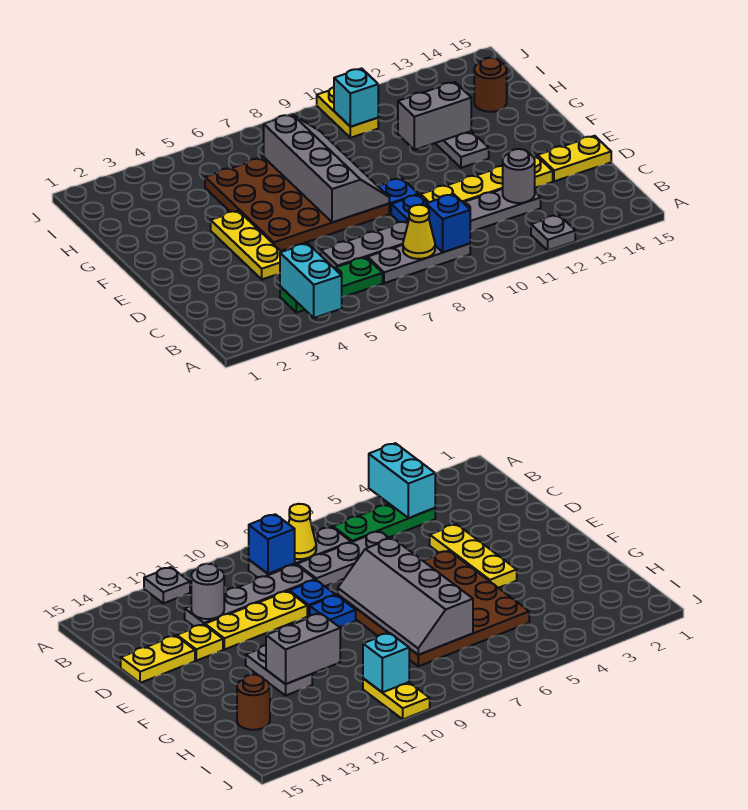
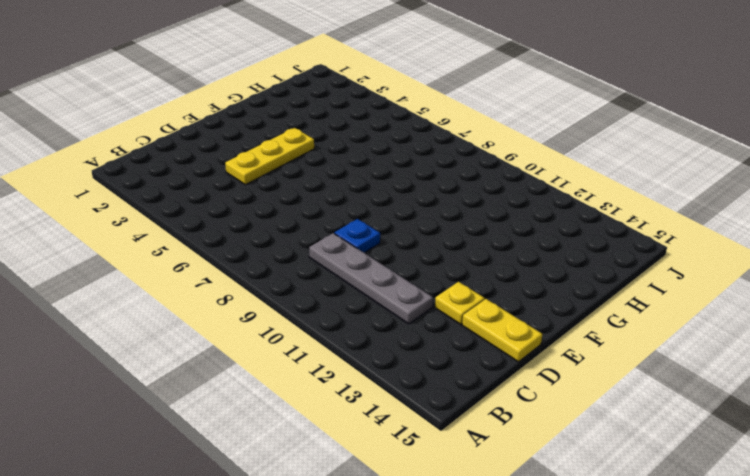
none -> grey 1x1 plate [531,215,575,250]
none -> green 1x3 plate [280,257,383,313]
none -> grey 1x3 plate [368,244,470,283]

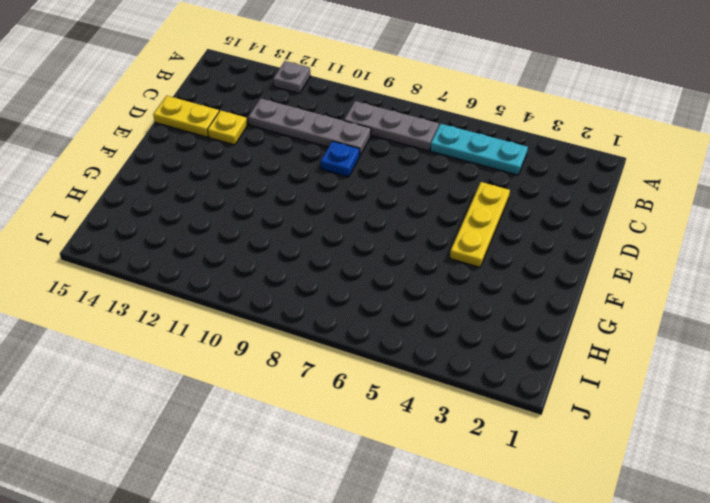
cyan 1x3 plate [430,124,528,175] -> green 1x3 plate [280,257,383,313]
none -> grey 1x3 plate [321,221,408,268]
none -> yellow 1x3 plate [421,166,503,203]
none -> brown 4x4 plate [205,157,389,251]

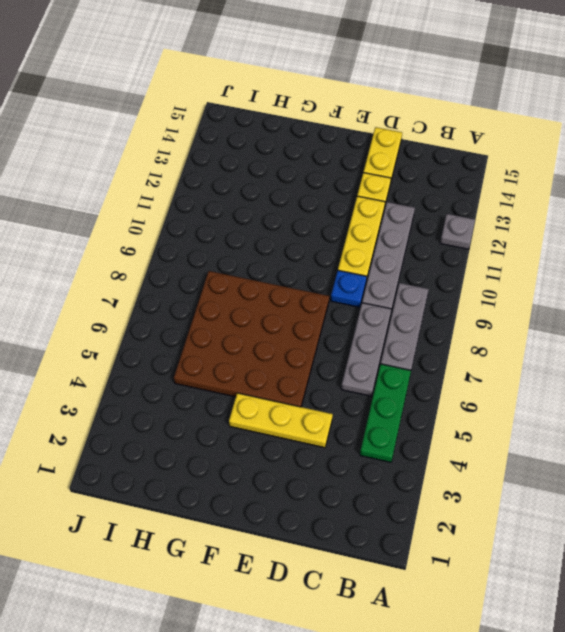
none -> blue 1x1 plate [378,178,418,214]
none -> grey 1x2 plate [435,131,489,168]
none -> brown 1x1 round brick [474,58,507,112]

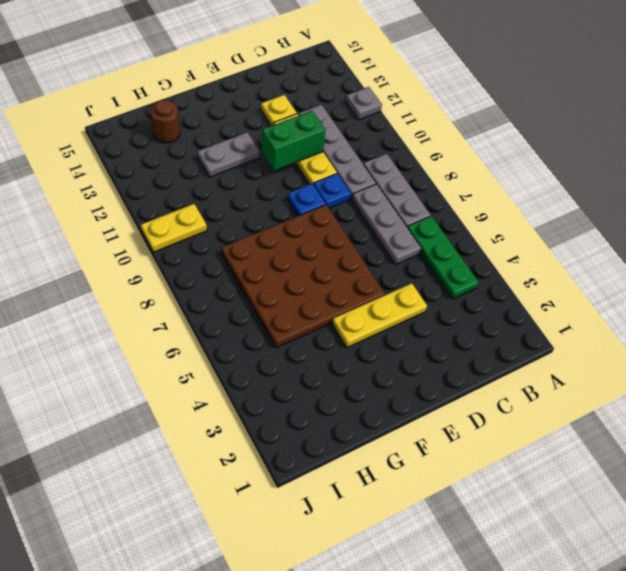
green 1x2 brick [262,111,325,171] -> none
none -> yellow 1x2 plate [538,136,611,181]
none -> cyan 1x2 brick [280,243,342,318]
none -> yellow 1x1 cone [403,205,435,259]

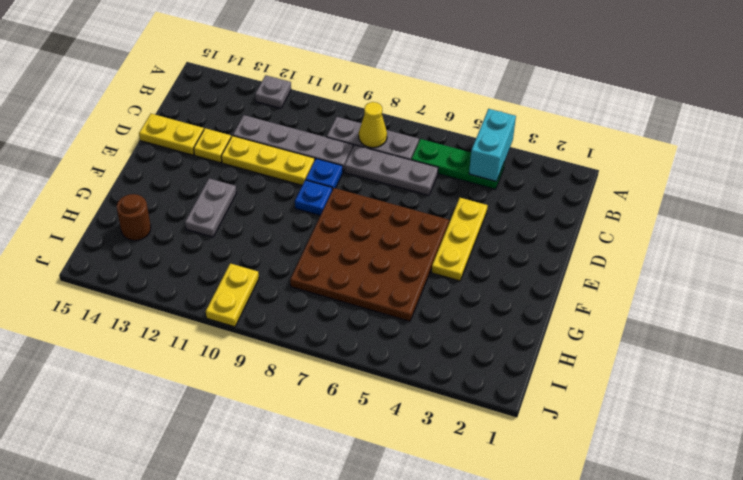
none -> blue 1x1 brick [426,194,470,252]
none -> grey 1x1 round brick [503,149,535,203]
none -> grey 2x4 slope [264,114,389,222]

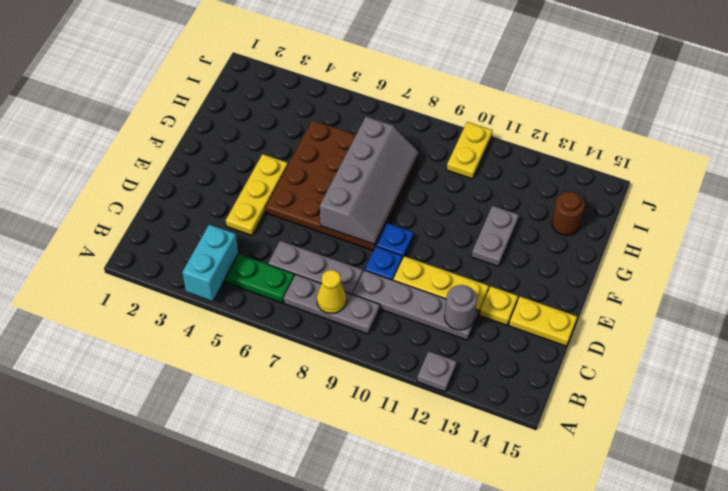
none -> blue 1x1 brick [426,194,470,252]
none -> grey 1x2 brick [398,82,471,150]
none -> cyan 1x1 brick [334,68,378,127]

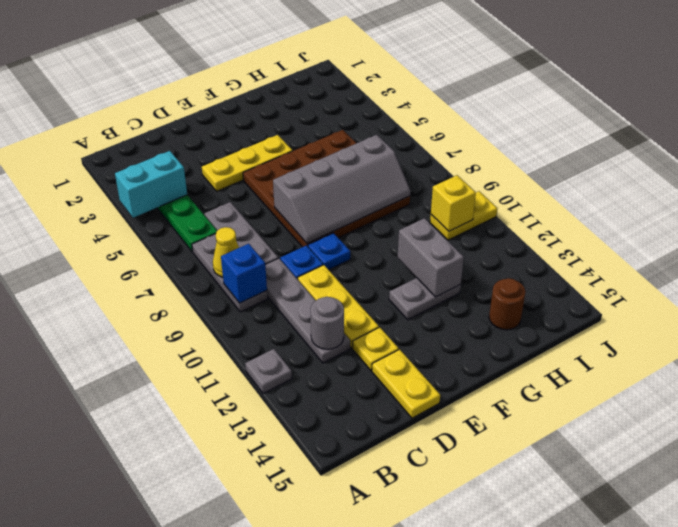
yellow 1x1 brick [431,175,476,231] -> cyan 1x1 brick [334,68,378,127]

